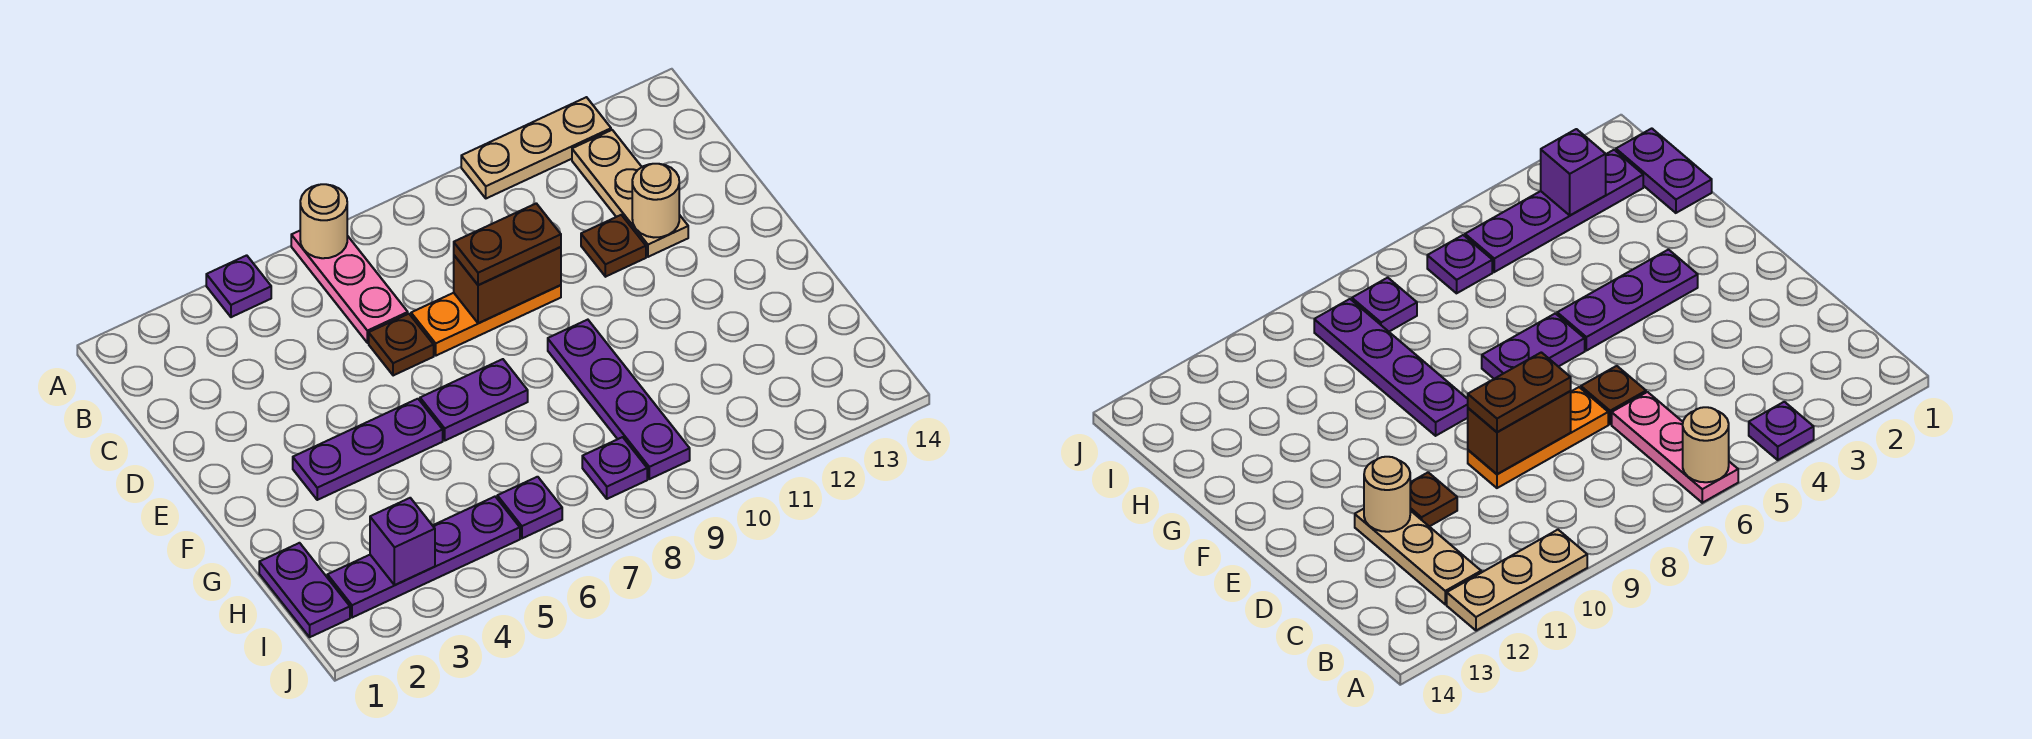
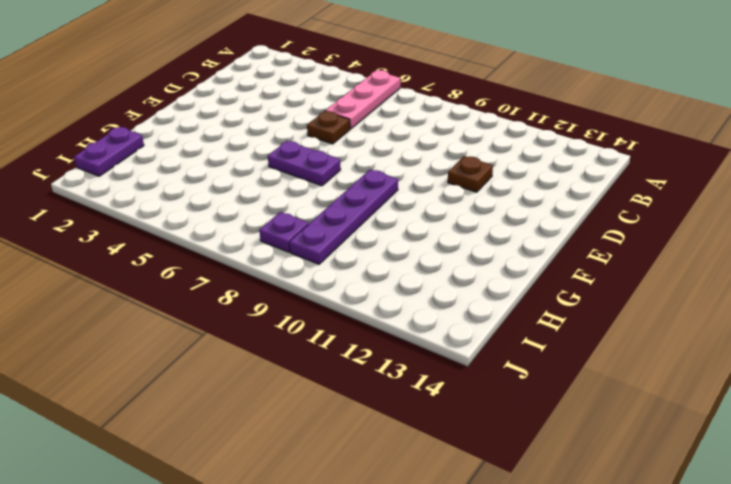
none -> purple 1x1 plate [206,255,271,317]
none -> tan 1x3 plate [461,97,611,198]
none -> tan 1x3 plate [572,130,688,257]

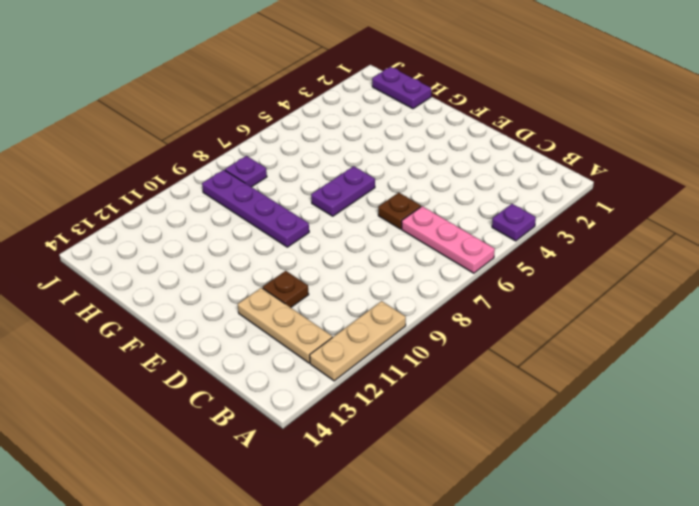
none -> orange 1x3 plate [411,285,561,356]
none -> purple 1x3 plate [293,399,443,500]
none -> purple 1x4 plate [327,497,520,618]

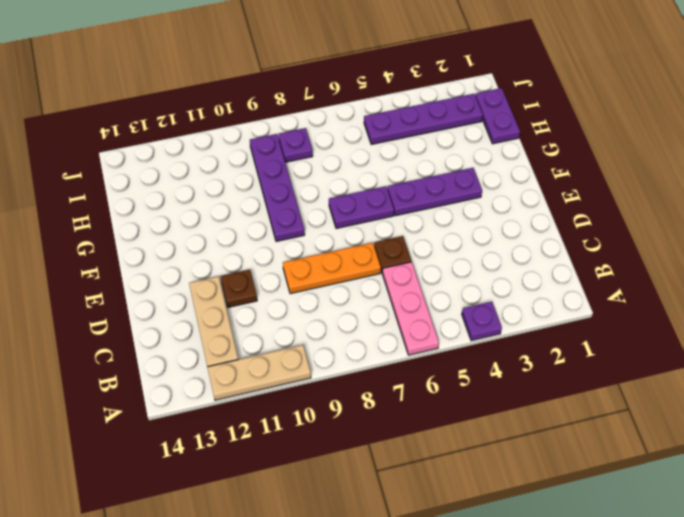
none -> purple 1x1 plate [497,477,562,538]
none -> tan 1x1 round brick [300,184,347,258]
none -> brown 1x2 brick [454,247,561,323]

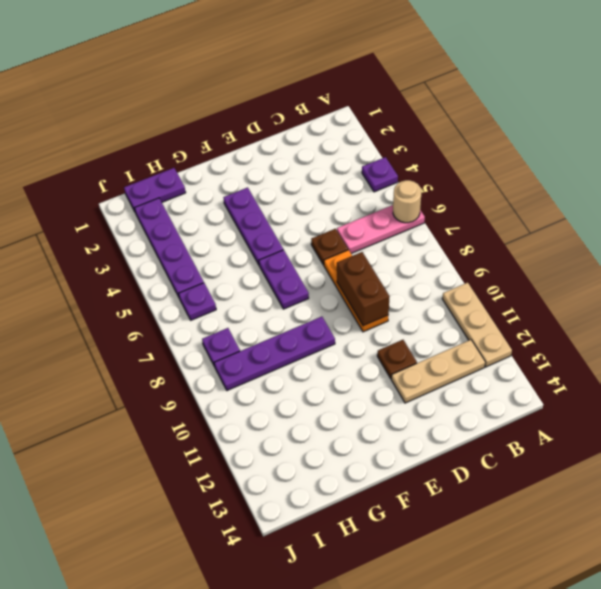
none -> tan 1x1 round brick [632,164,679,237]
none -> purple 1x1 brick [370,498,435,585]
none -> brown 1x2 plate [454,203,561,285]

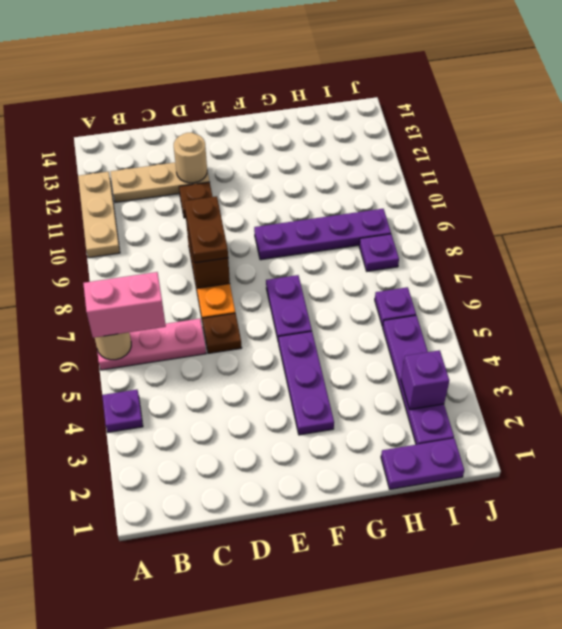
pink 1x2 brick [83,272,166,338] -> none

